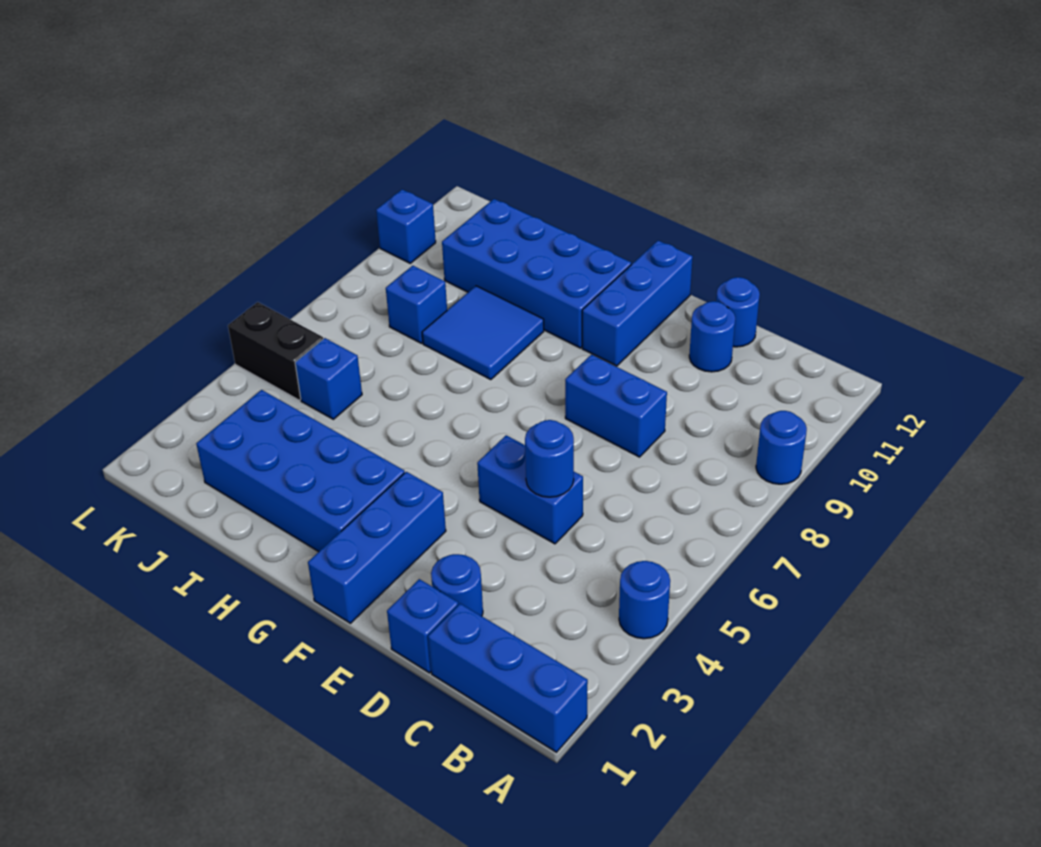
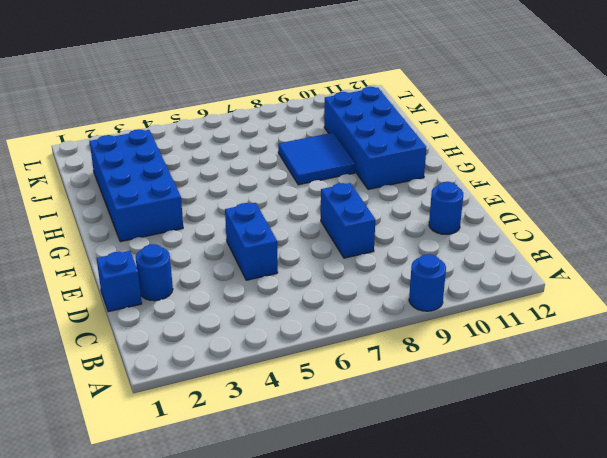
none -> blue 1x3 brick [428,604,588,752]
none -> blue 1x1 round brick [619,561,670,639]
none -> blue 1x1 round brick [716,277,760,347]

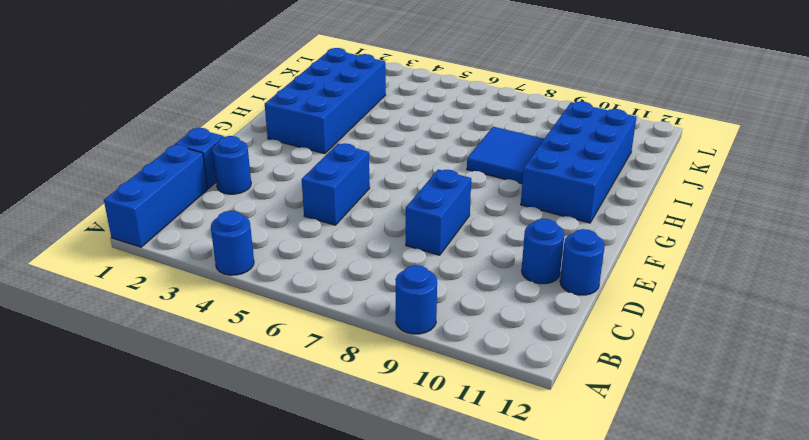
none -> blue 1x3 brick [308,472,446,623]
none -> blue 1x3 brick [582,241,693,366]
none -> blue 1x1 brick [295,338,362,419]

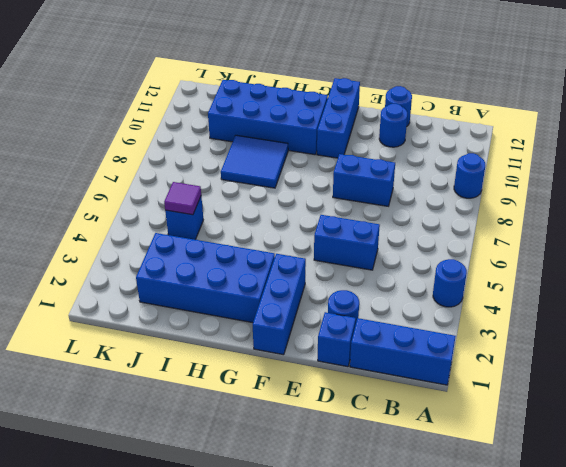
purple 1x1 tile [164,182,201,215] -> none
none -> blue 1x1 brick [386,266,447,343]
none -> black 1x2 brick [228,302,323,400]
none -> blue 1x1 brick [376,189,436,263]

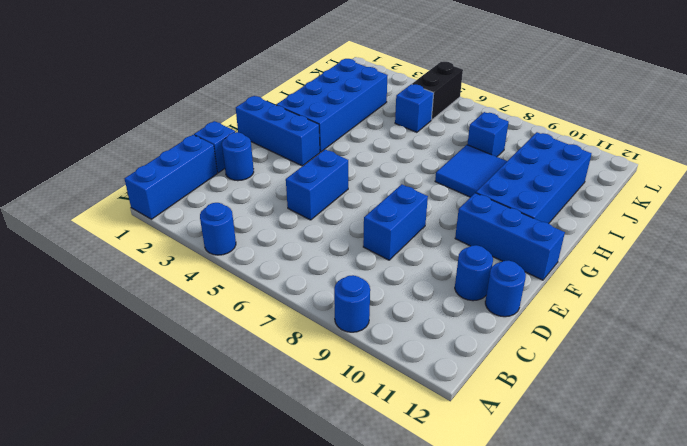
none -> blue 1x1 brick [376,189,436,263]
none -> blue 1x1 round brick [525,420,574,497]

